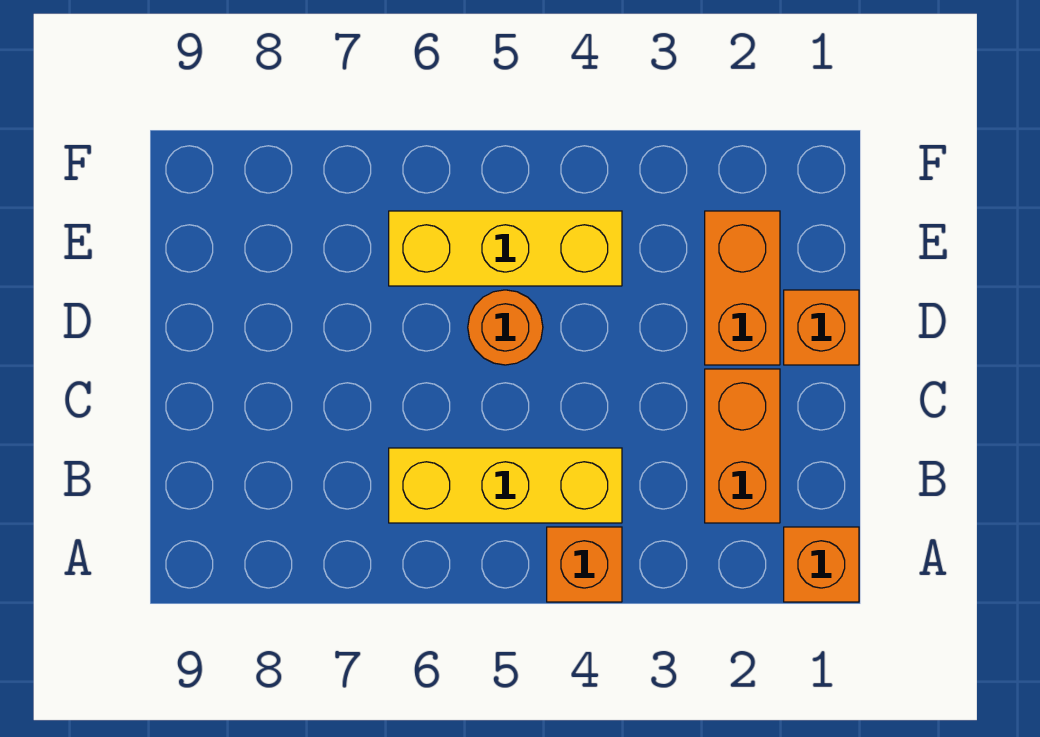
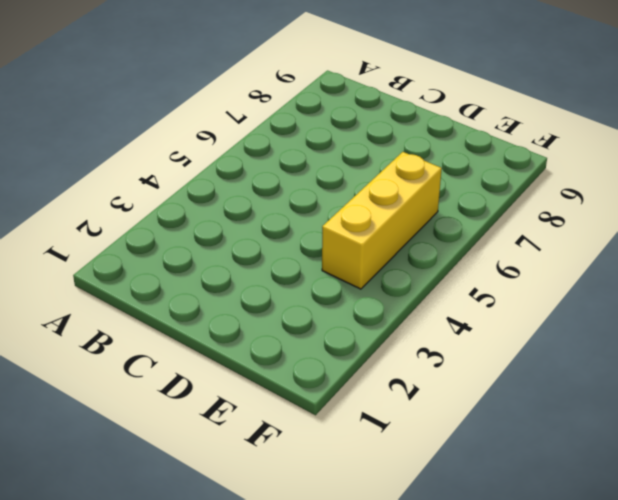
none -> orange 1x1 brick [784,527,859,602]
none -> orange 1x1 brick [547,527,622,602]

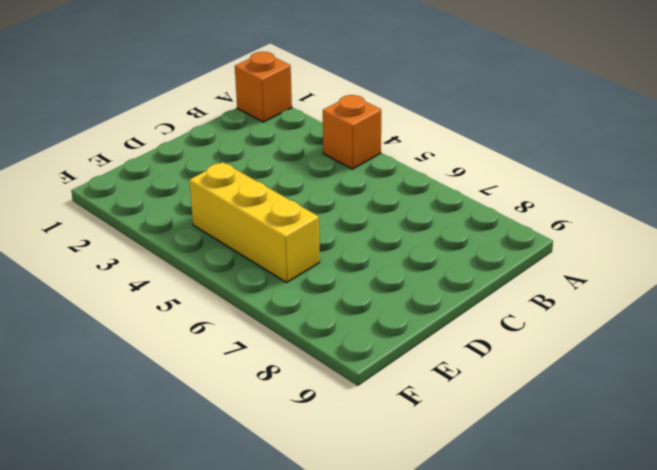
none -> orange 1x2 brick [705,369,780,523]
none -> yellow 1x3 brick [389,448,622,523]

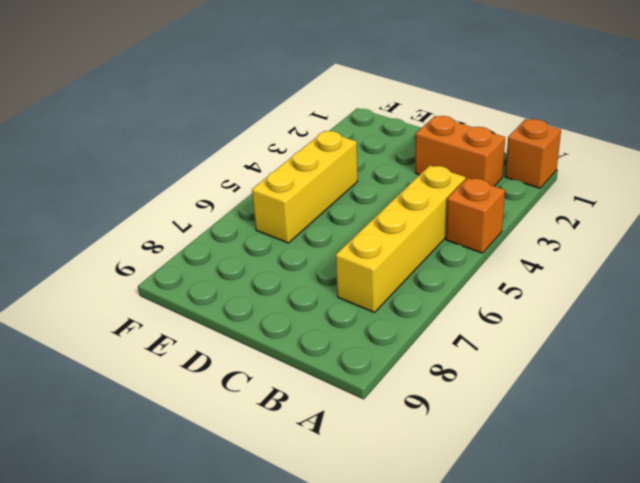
yellow 1x4 brick [336,165,466,312] -> yellow 1x3 brick [389,448,622,523]
none -> orange 1x1 brick [784,290,859,365]
none -> orange 1x2 brick [705,211,780,365]

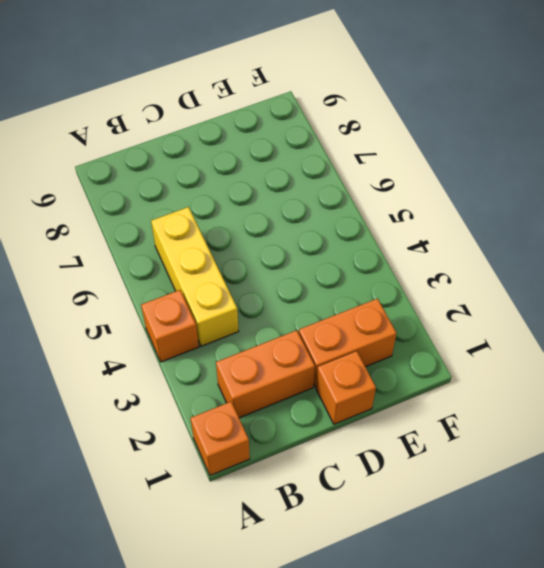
none -> orange 1x1 round brick [468,290,543,365]
none -> yellow 1x3 brick [389,211,622,286]

